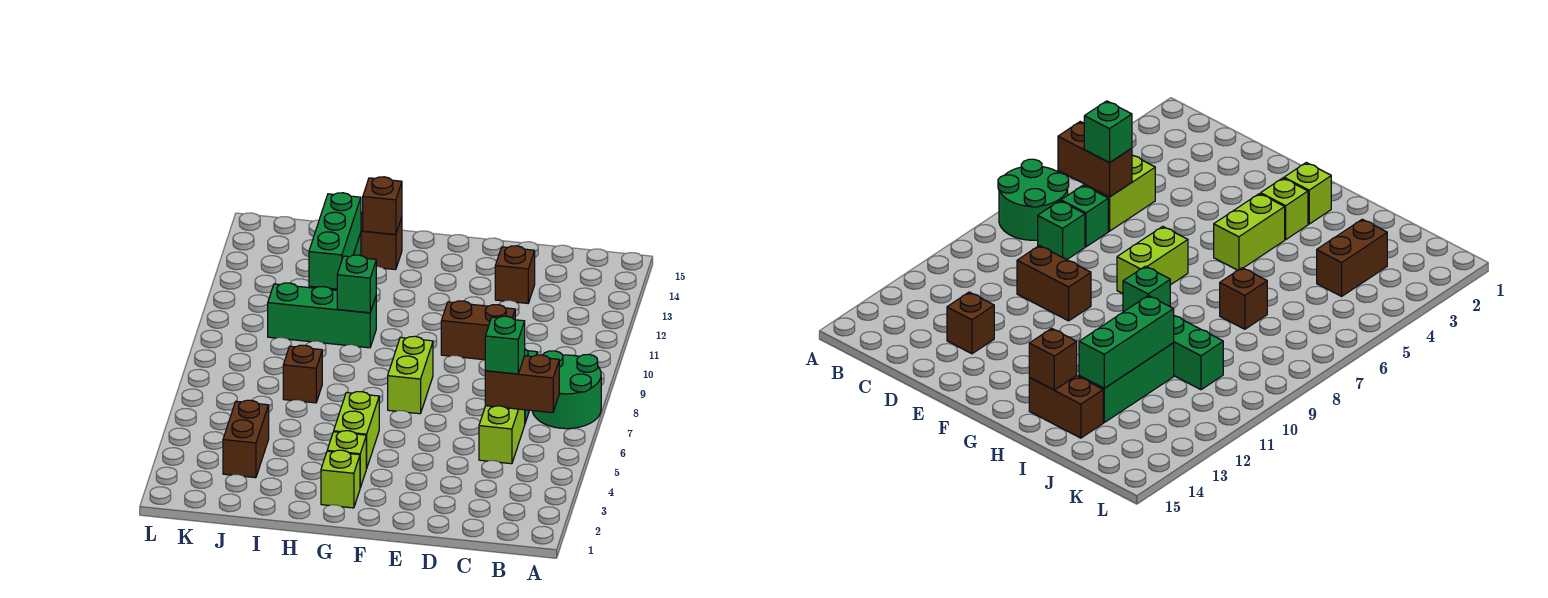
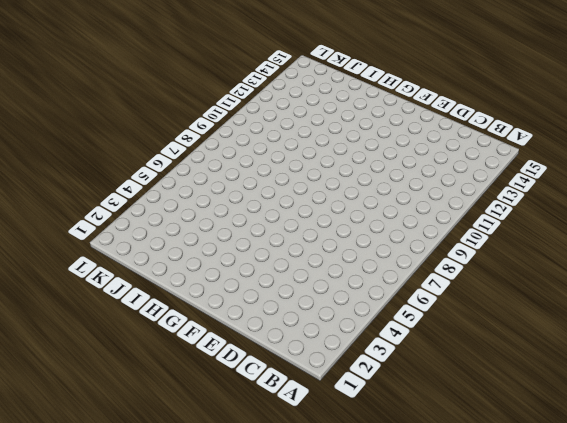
none -> green 2x2 round brick [533,351,601,429]
none -> lime 1x2 brick [479,406,525,464]
none -> green 1x1 brick [1061,185,1108,247]

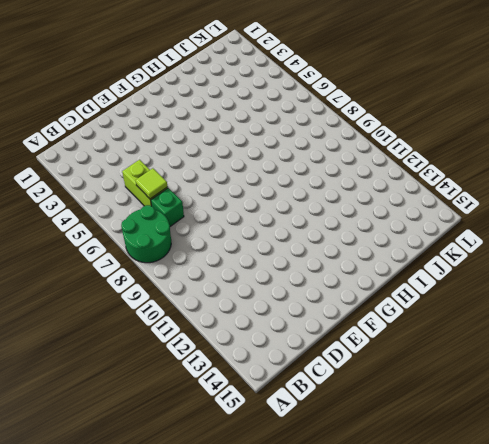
lime 1x1 tile [136,168,168,199] -> brown 1x2 brick [485,355,559,413]
none -> green 1x1 brick [1038,201,1085,260]
none -> brown 1x2 brick [441,301,515,360]
none -> brown 1x1 brick [495,246,535,303]

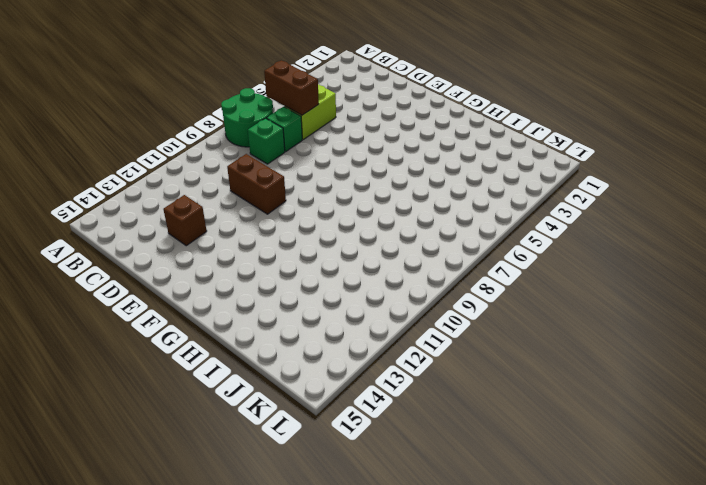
none -> lime 1x2 brick [388,336,433,414]
none -> lime 1x1 brick [321,450,360,508]
none -> lime 1x1 brick [327,431,366,488]

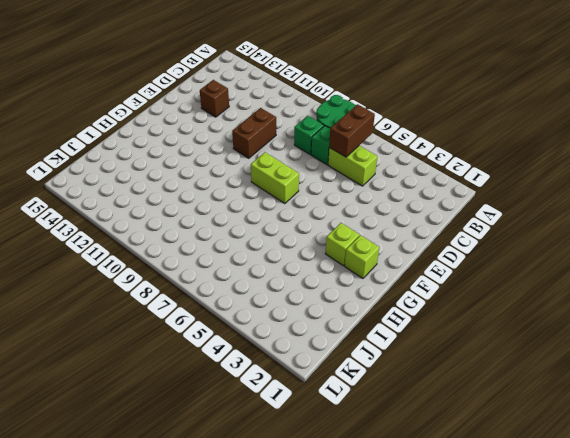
none -> lime 1x2 brick [334,392,379,469]
none -> green 1x3 brick [268,283,376,348]
none -> brown 1x2 brick [361,212,402,270]

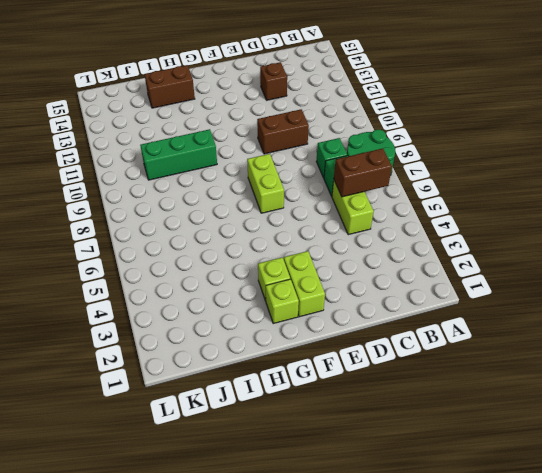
lime 1x2 brick [284,251,325,317] -> lime 1x2 brick moved to [334,392,379,469]
none -> brown 1x1 brick [283,345,322,403]
none -> green 1x3 brick [1079,343,1174,422]
none -> brown 1x2 brick [223,400,269,478]

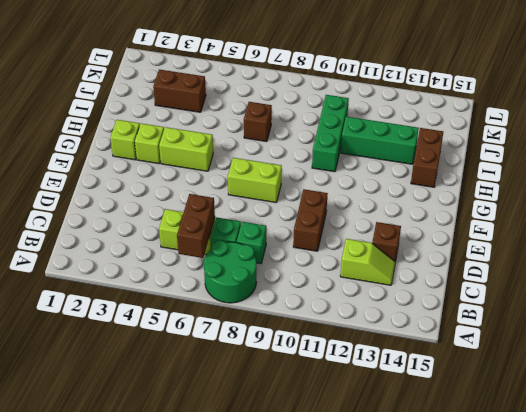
lime 1x2 slope [340,239,395,285] -> none
none -> green 1x1 brick [337,255,376,313]
none -> brown 1x1 brick [363,177,402,235]
none -> green 1x3 brick [309,193,361,289]

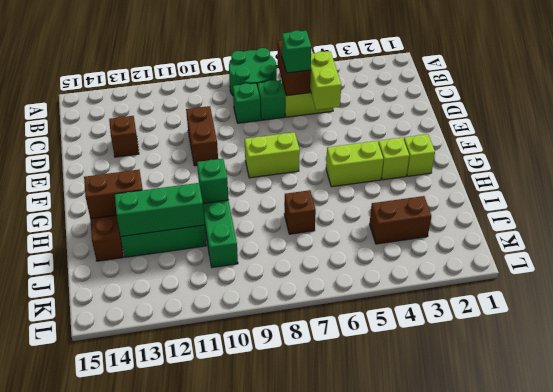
lime 1x2 brick [310,51,341,110] -> none
brown 1x2 brick [84,170,143,219] -> brown 1x1 brick [363,177,402,235]

